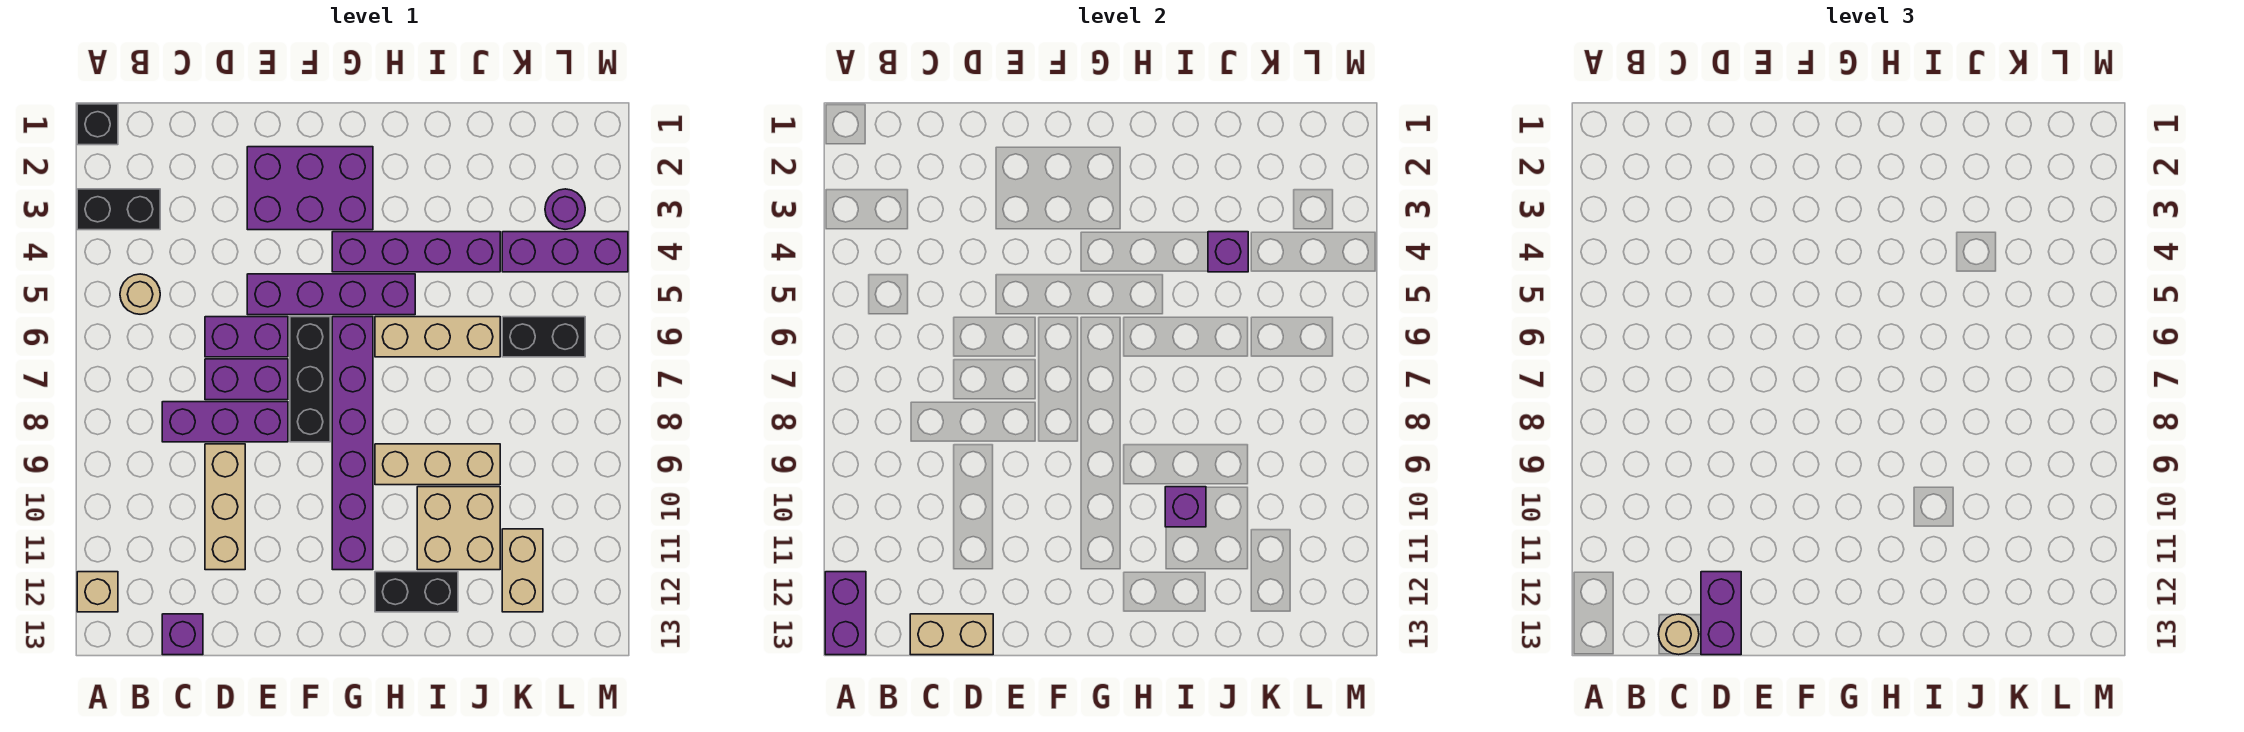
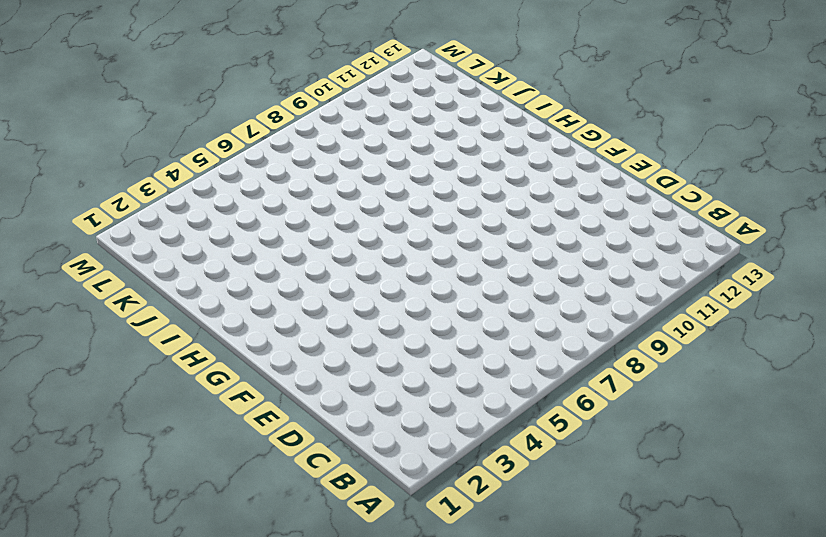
none -> black 1x1 brick [77,104,118,145]
none -> black 1x2 brick [77,189,160,230]
none -> tan 1x1 brick [77,572,118,612]

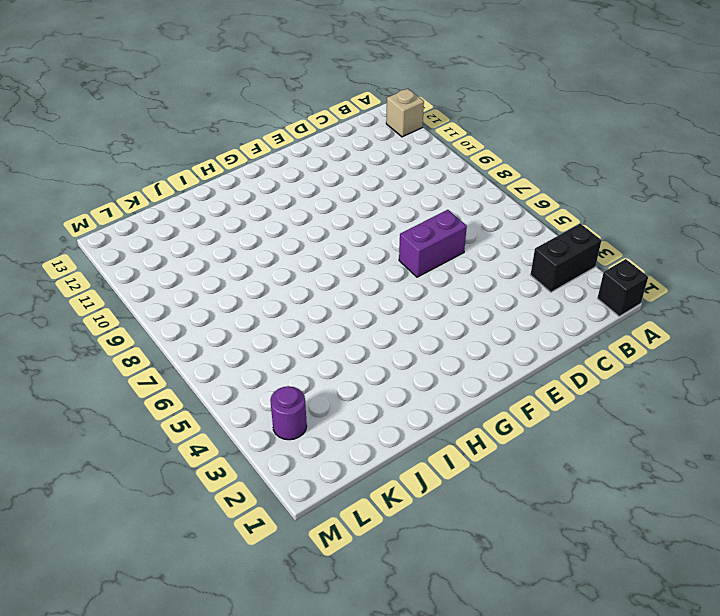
none -> tan 1x1 round brick [120,274,160,314]
none -> purple 1x3 brick [162,402,288,442]
none -> purple 1x1 brick [162,614,203,655]

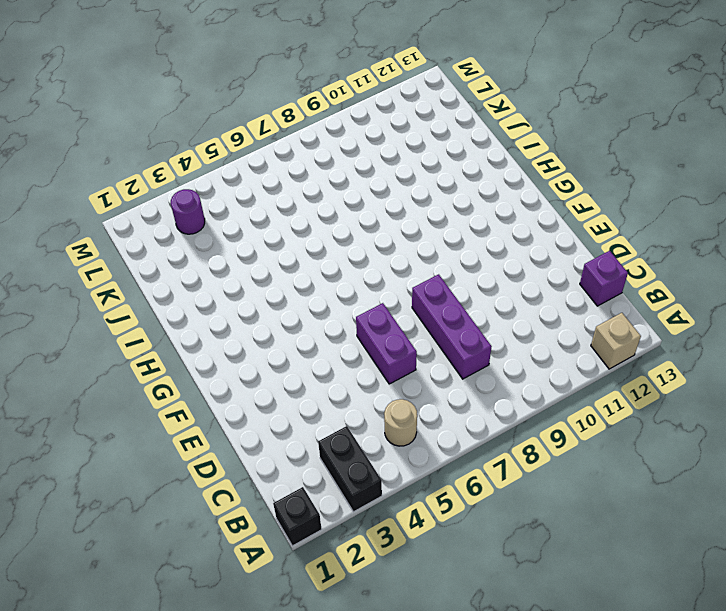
none -> purple 1x2 brick [205,359,288,400]
none -> tan 1x3 brick [205,444,245,570]
none -> purple 2x3 brick [247,147,373,230]

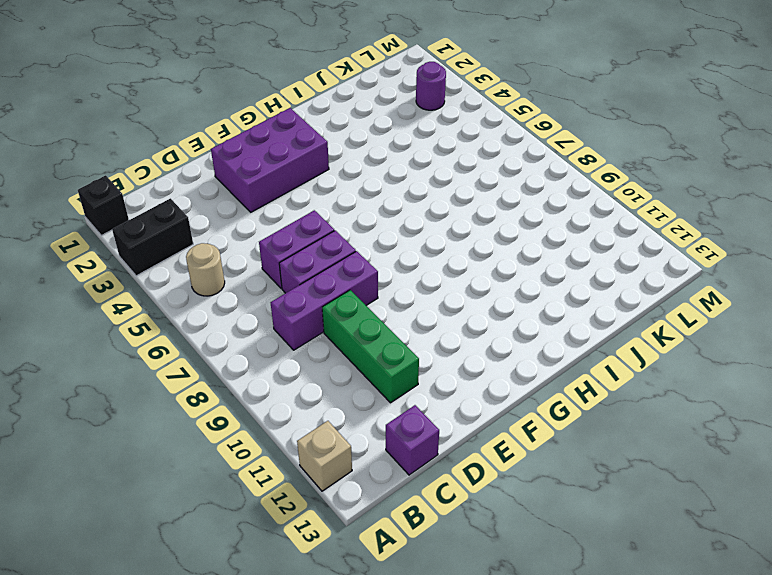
green 1x3 brick [322,290,419,403] -> tan 1x3 brick [205,444,245,570]
none -> purple 1x4 brick [247,274,415,315]
none -> black 1x3 brick [290,317,330,442]
none -> purple 1x4 brick [332,232,500,272]

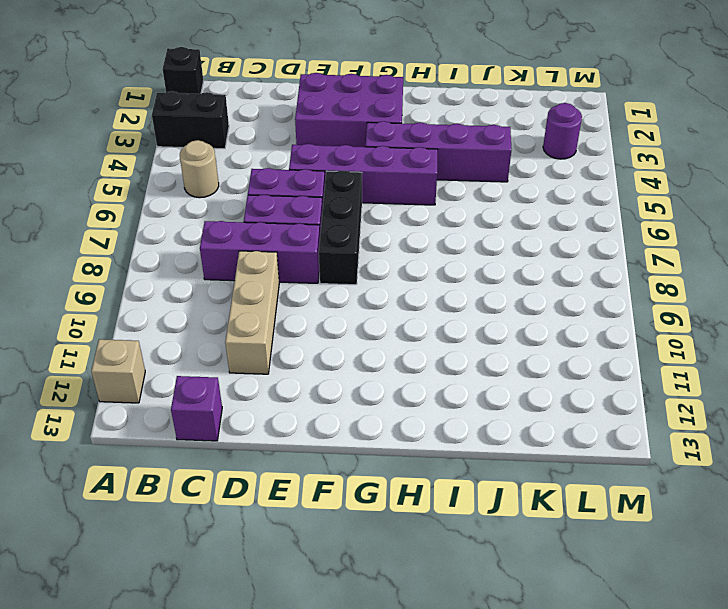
none -> purple 1x6 brick [332,317,373,570]
none -> tan 1x3 brick [375,317,500,357]
none -> tan 1x3 brick [375,444,500,485]

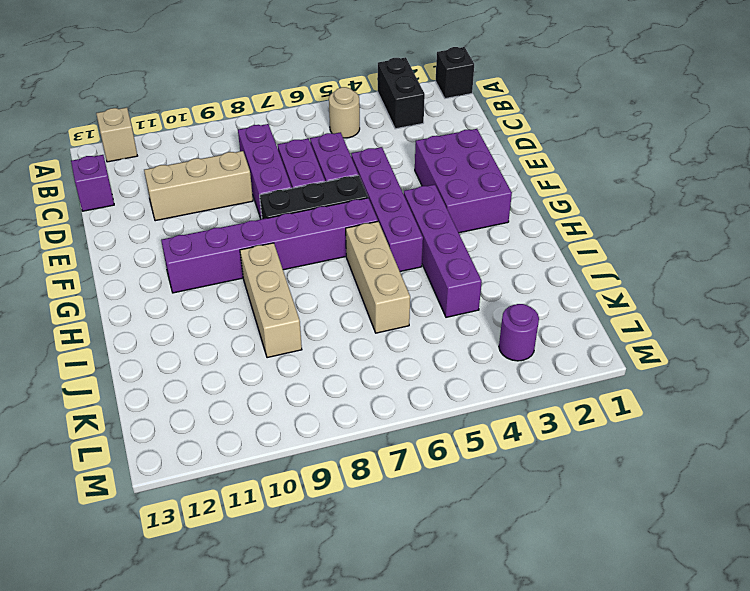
none -> black 1x2 brick [375,572,458,612]
none -> tan 2x2 brick [417,487,500,570]
none -> purple 1x3 brick [502,232,628,272]

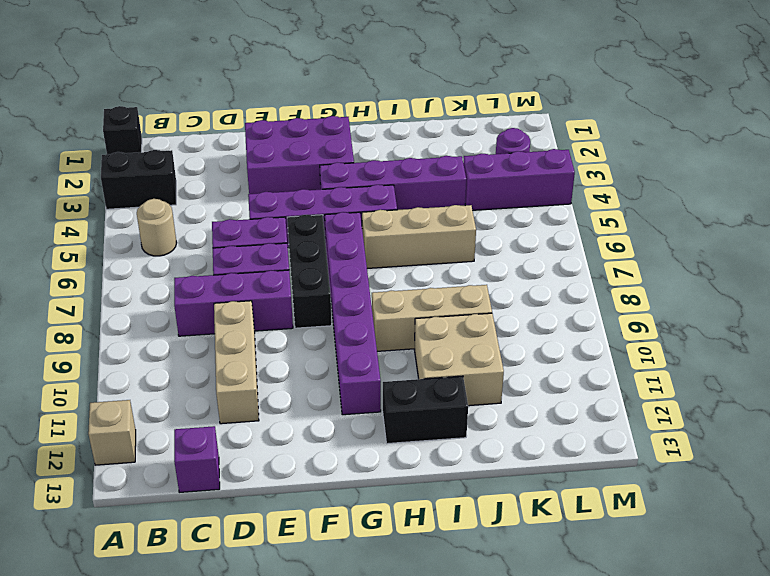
none -> black 1x2 brick [502,317,585,357]
none -> tan 1x2 brick [502,529,543,612]
none -> purple 1x2 brick [825,572,866,655]

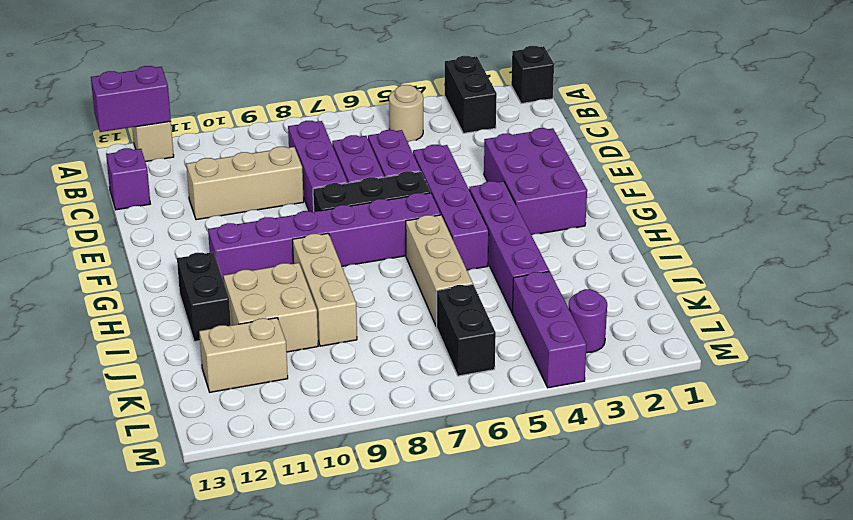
none -> tan 1x2 brick [910,614,993,655]
none -> purple 1x1 brick [1165,487,1206,527]
none -> purple 1x1 brick [1208,232,1248,272]

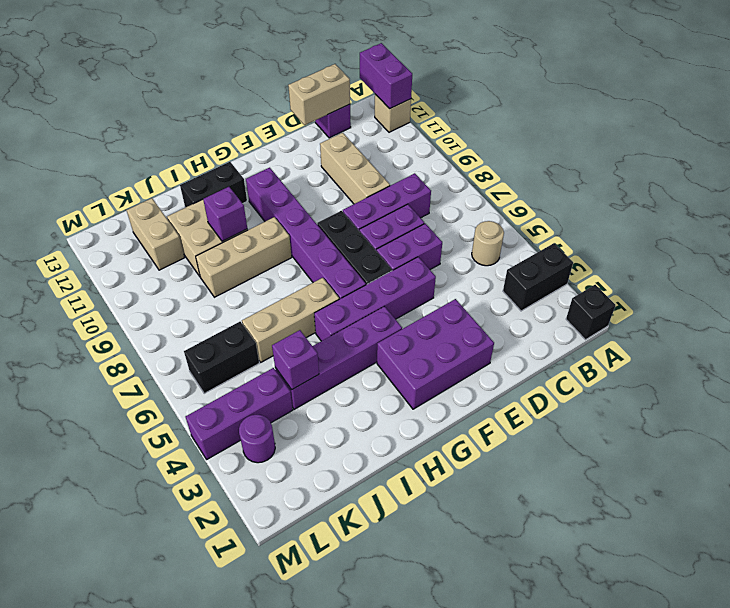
none -> tan 1x1 round brick [1658,614,1699,655]
none -> purple 1x2 brick [1701,572,1741,655]

